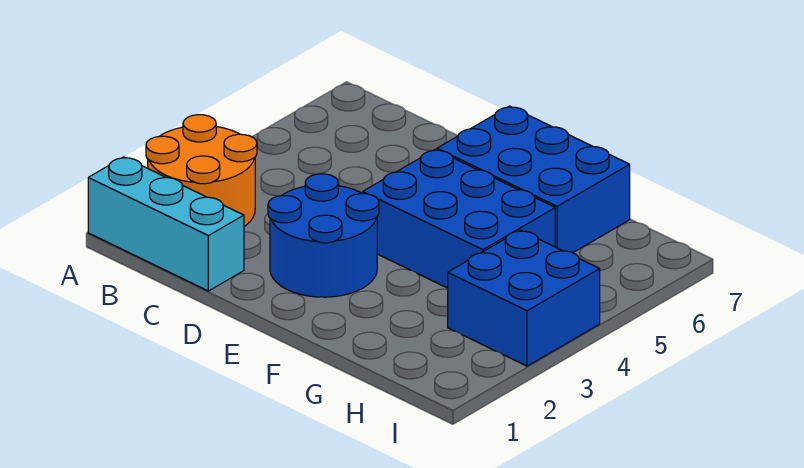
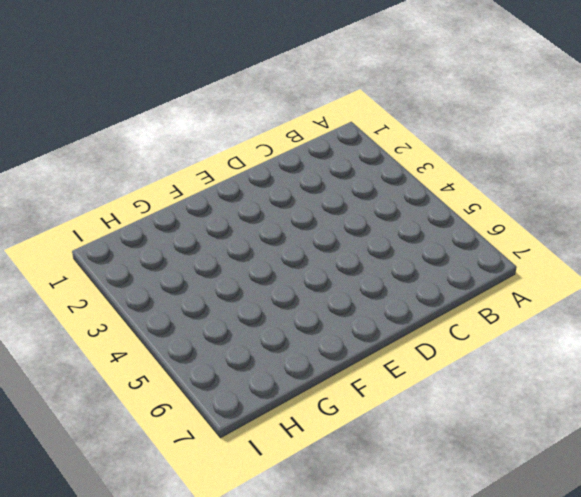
none -> cyan 1x3 brick [88,157,244,291]
none -> orange 2x2 round brick [146,115,257,226]

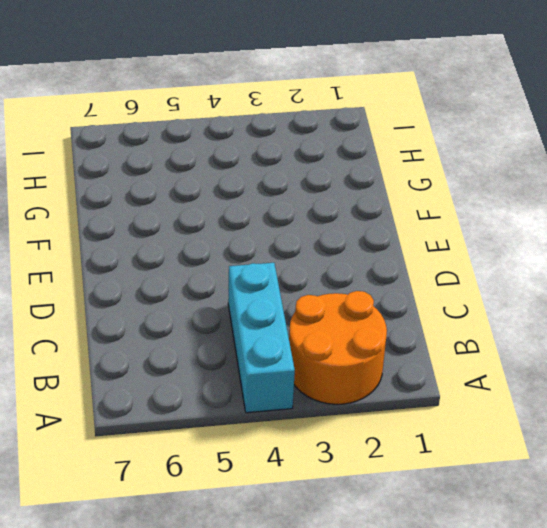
cyan 1x3 brick [228,263,295,413] -> cyan 1x3 brick moved to [88,157,244,291]
none -> blue 2x2 round brick [268,174,379,297]
none -> blue 2x3 brick [363,149,555,288]

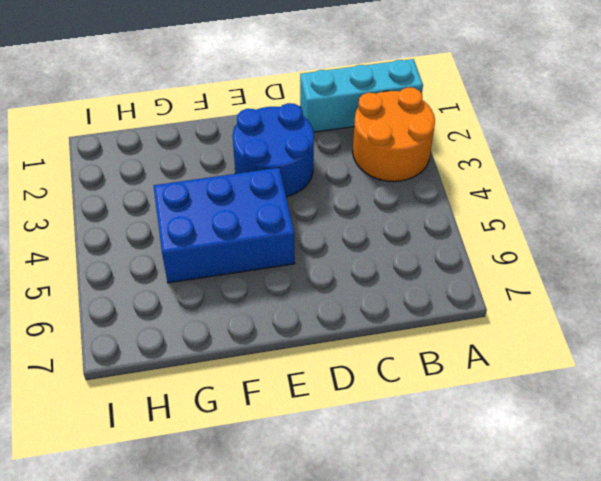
none -> blue 2x3 brick [437,106,630,253]
none -> blue 2x2 brick [448,230,600,366]

